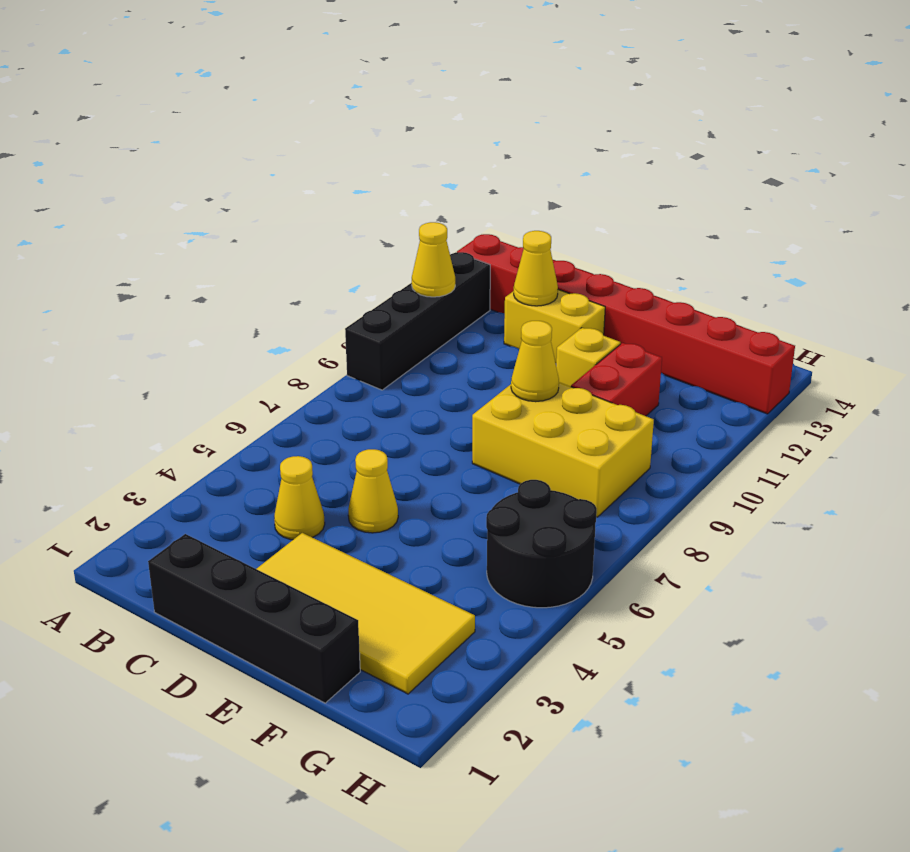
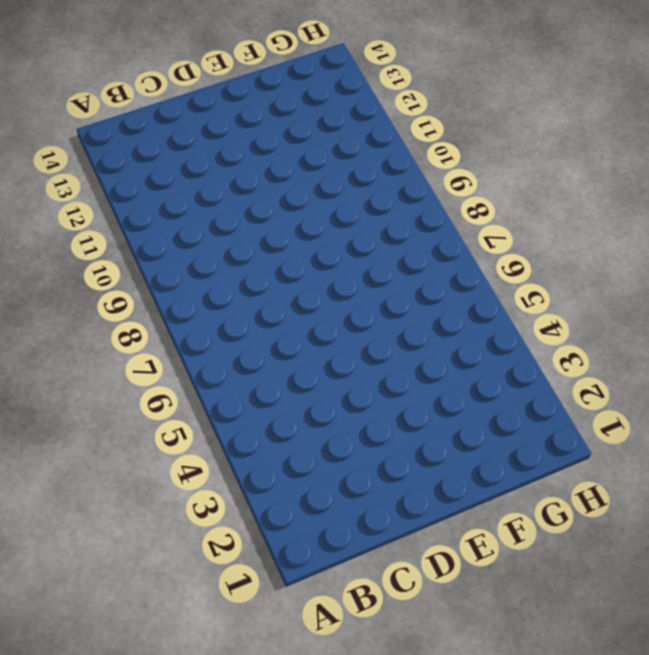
none -> black 1x4 brick [345,252,490,390]
none -> red 1x8 brick [457,234,795,414]
none -> black 1x4 brick [148,534,360,703]

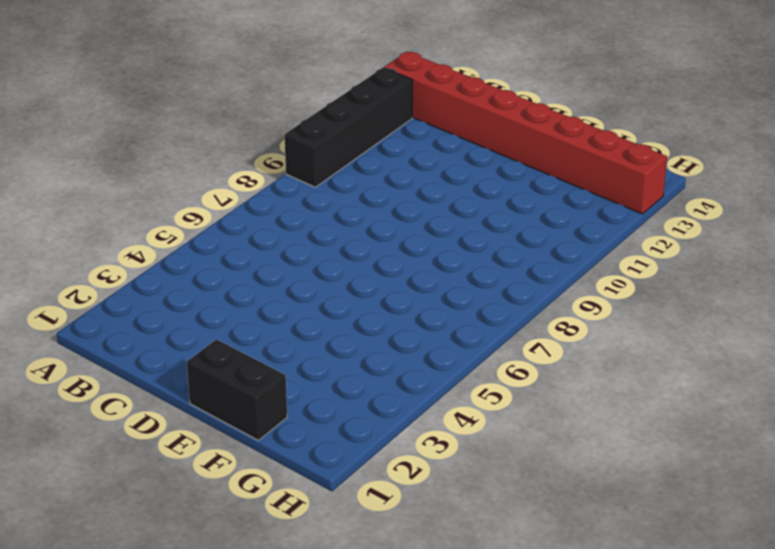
black 1x2 brick [187,339,287,440] -> black 1x4 brick [148,534,360,703]
none -> yellow 1x1 cone [274,456,325,540]
none -> yellow 1x2 brick [504,290,605,363]
none -> yellow 2x4 tile [257,533,475,694]

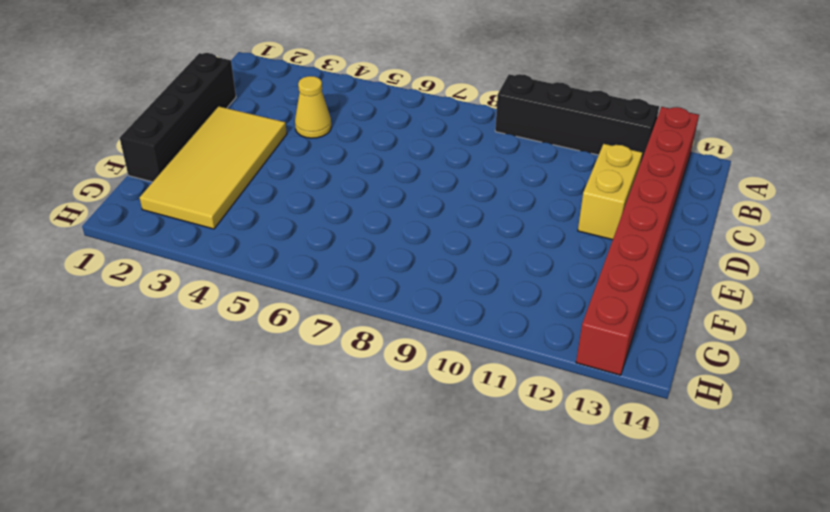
none -> yellow 1x1 cone [348,449,398,533]
none -> yellow 2x3 brick [472,382,654,517]
none -> yellow 1x1 brick [556,328,620,387]

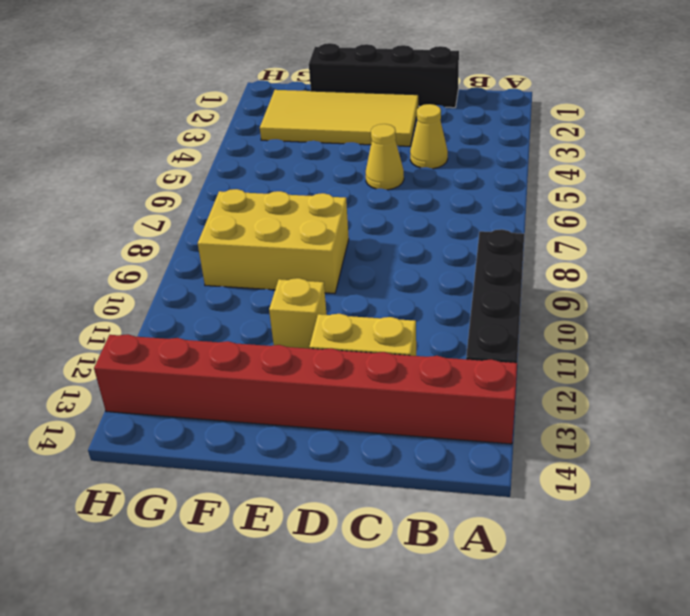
none -> red 1x2 brick [571,343,662,416]
none -> black 2x2 round brick [486,480,597,608]
none -> yellow 1x1 cone [412,222,455,297]

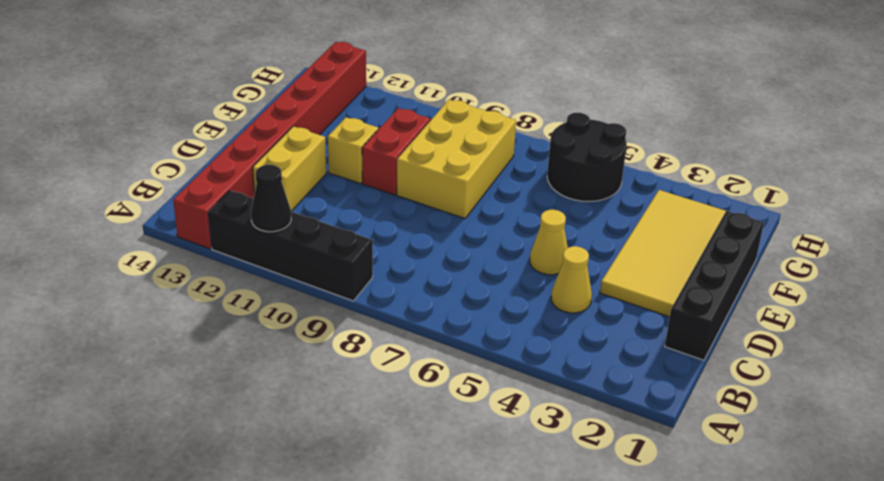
black 1x1 cone [251,165,291,232] -> yellow 1x1 cone [412,222,455,297]
red 1x2 brick [362,108,430,195] -> red 1x2 brick turned to [571,343,662,416]
none -> yellow 1x1 cone [514,231,558,306]
none -> yellow 1x1 cone [511,321,559,402]

